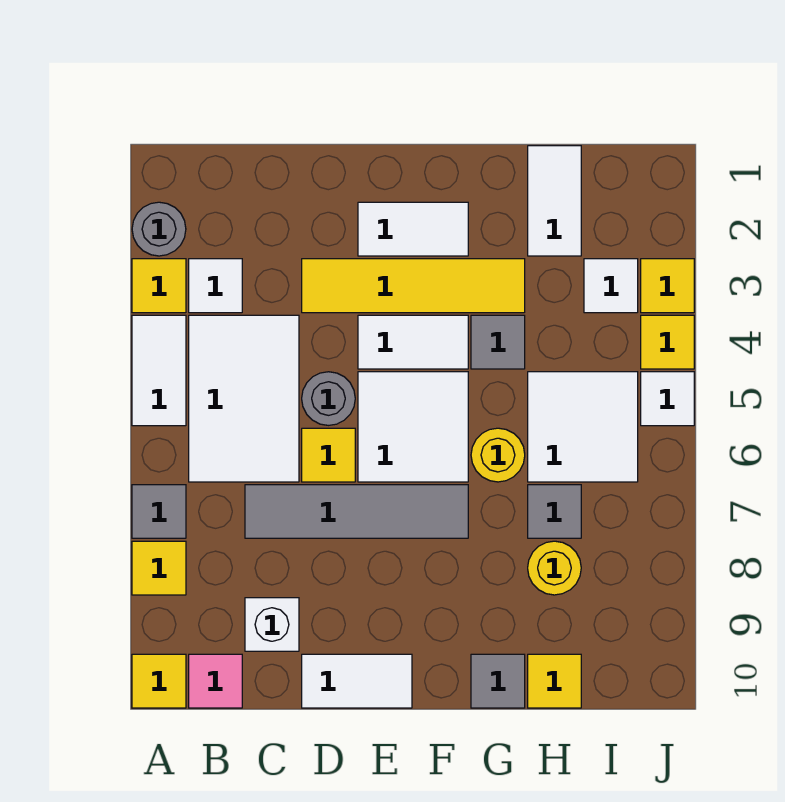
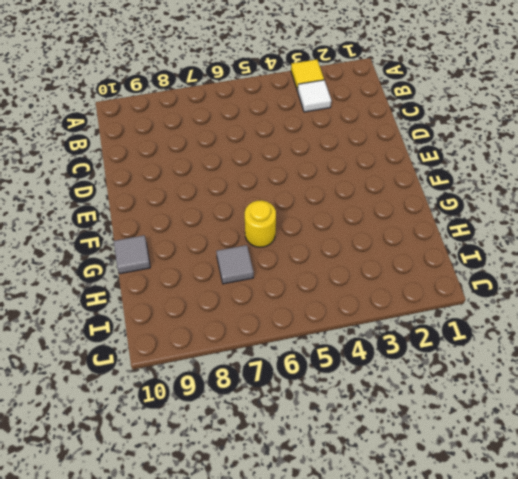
none -> grey 1x1 round brick [132,202,186,256]
none -> white 1x2 tile [132,315,186,426]
none -> grey 1x1 tile [132,485,186,538]
none -> yellow 1x1 tile [132,541,186,595]

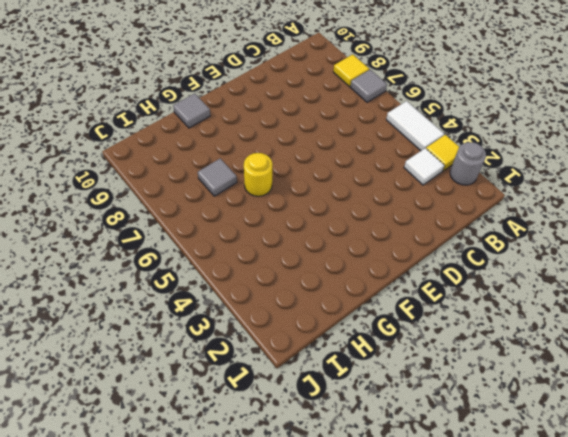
none -> yellow 1x1 tile [132,654,186,708]
none -> white 2x3 tile [189,315,299,482]
none -> pink 1x1 tile [189,654,242,708]
none -> grey 1x4 tile [245,485,468,538]

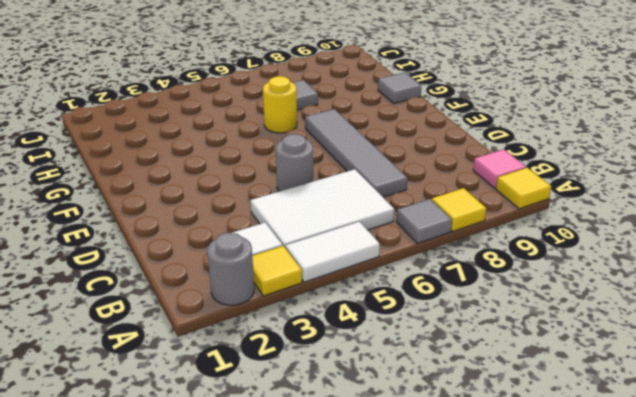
none -> white 1x1 brick [245,598,299,651]
none -> yellow 1x4 tile [302,259,525,313]
none -> yellow 1x1 tile [302,428,355,482]
none -> white 1x2 tile [302,654,412,708]

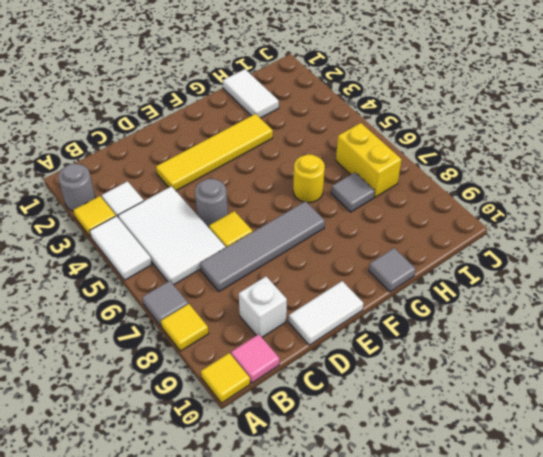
yellow 1x2 brick [336,123,402,197] -> white 2x2 tile [528,372,638,482]
none -> white 1x2 tile [358,202,468,256]
none -> white 1x2 tile [358,315,468,369]
none -> white 2x2 tile [358,372,468,482]
none -> grey 1x1 tile [471,315,525,369]

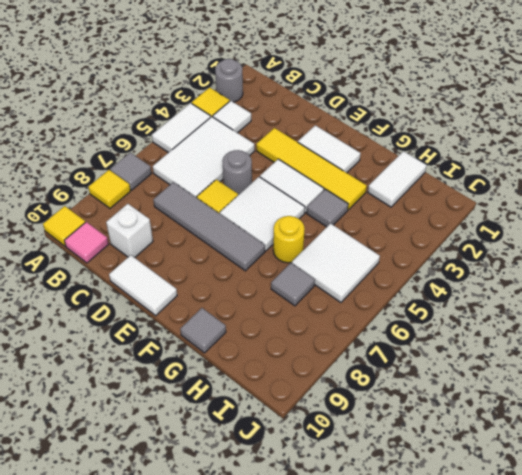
none -> yellow 1x1 round brick [528,541,581,595]
none -> yellow 1x1 tile [528,654,581,708]
none -> white 1x1 tile [584,259,638,313]
none -> yellow 1x1 tile [641,259,694,313]

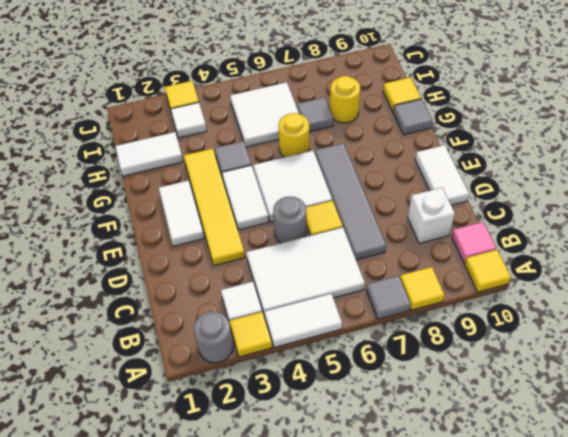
none -> yellow 1x1 tile [641,315,694,369]
none -> white 1x1 tile [641,372,694,426]

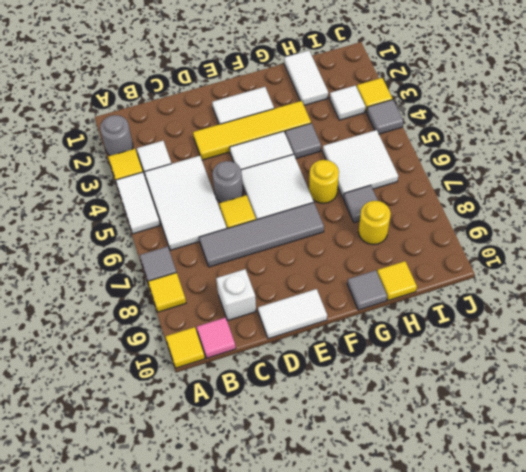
grey 1x1 tile [367,100,403,134] -> yellow 1x1 tile [641,315,694,369]
none -> white 1x1 tile [641,372,694,426]

